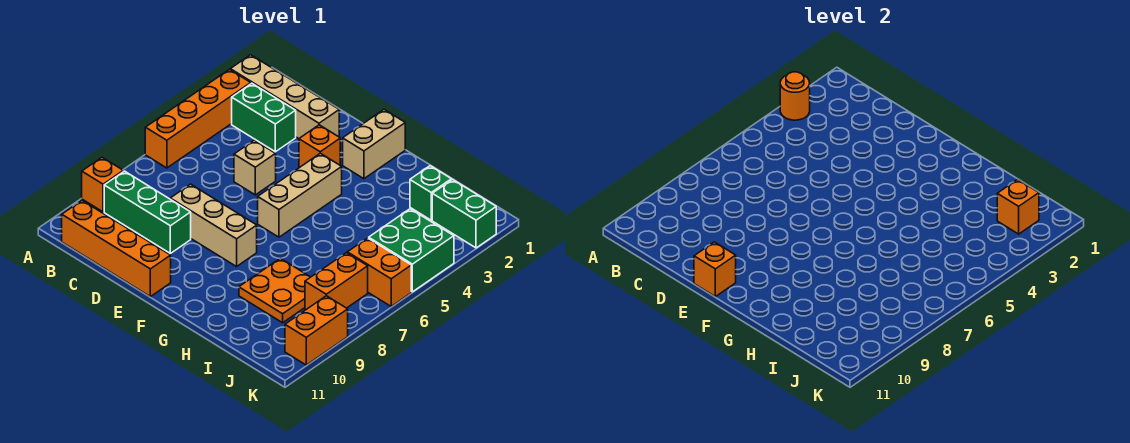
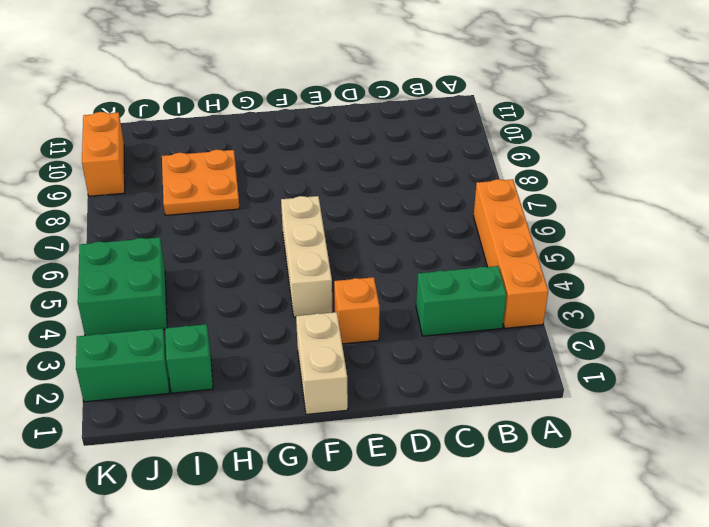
none -> tan 1x4 brick [230,55,339,138]
none -> orange 1x1 brick [82,158,123,212]
none -> green 1x3 brick [104,171,191,253]

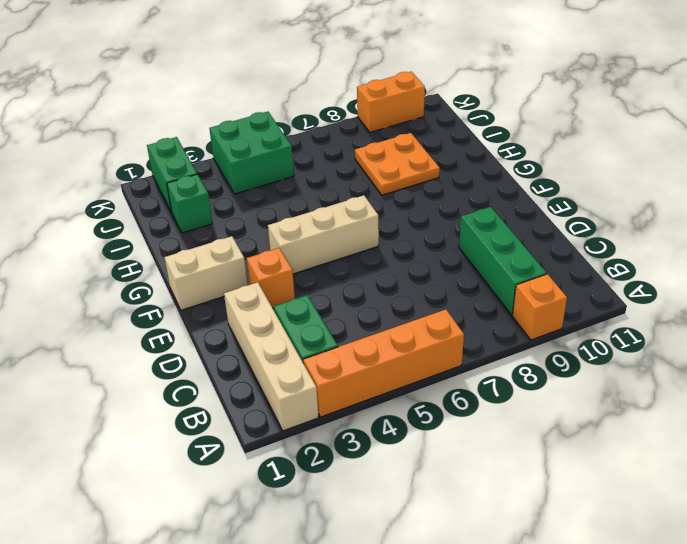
none -> orange 1x4 brick [62,201,171,297]
none -> tan 1x1 brick [234,140,276,195]
none -> tan 1x3 brick [170,184,257,267]

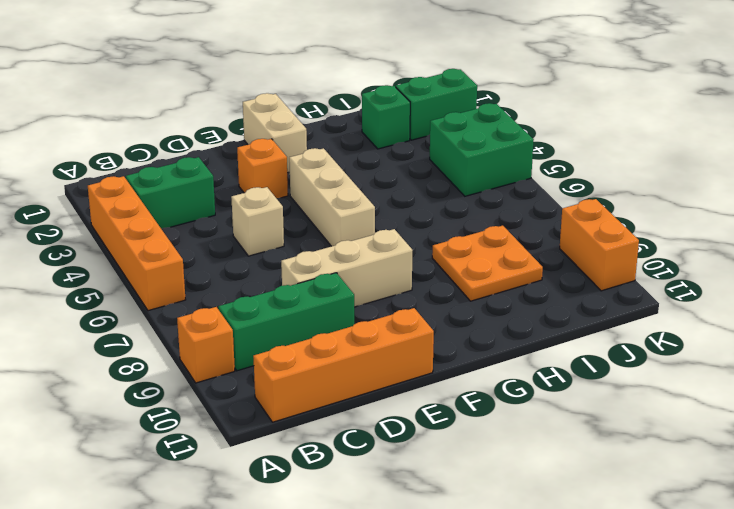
none -> tan 1x4 brick [230,55,339,138]
none -> orange 1x2 brick [347,238,411,306]
none -> orange 1x2 brick [305,253,368,309]

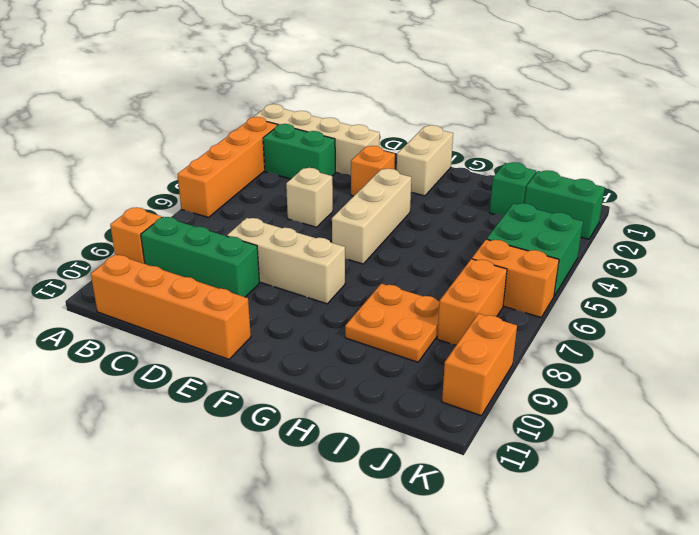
none -> orange 1x1 round brick [780,72,810,120]
none -> orange 1x1 brick [694,242,736,297]
none -> orange 1x1 brick [997,180,1039,234]

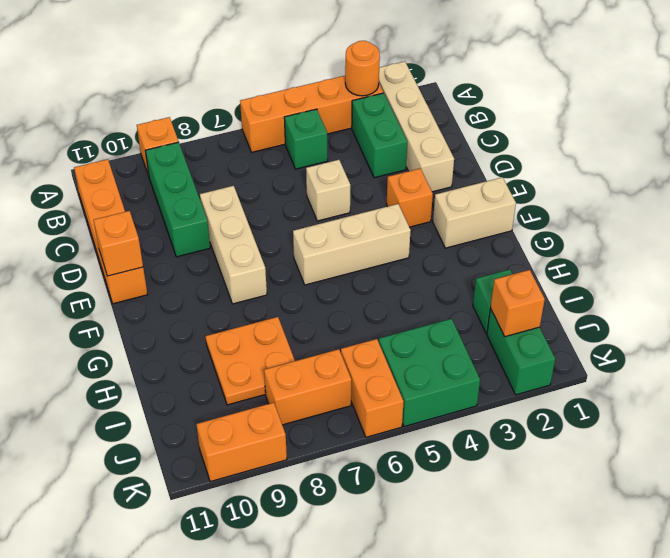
green 1x1 brick [284,109,328,169] -> none

